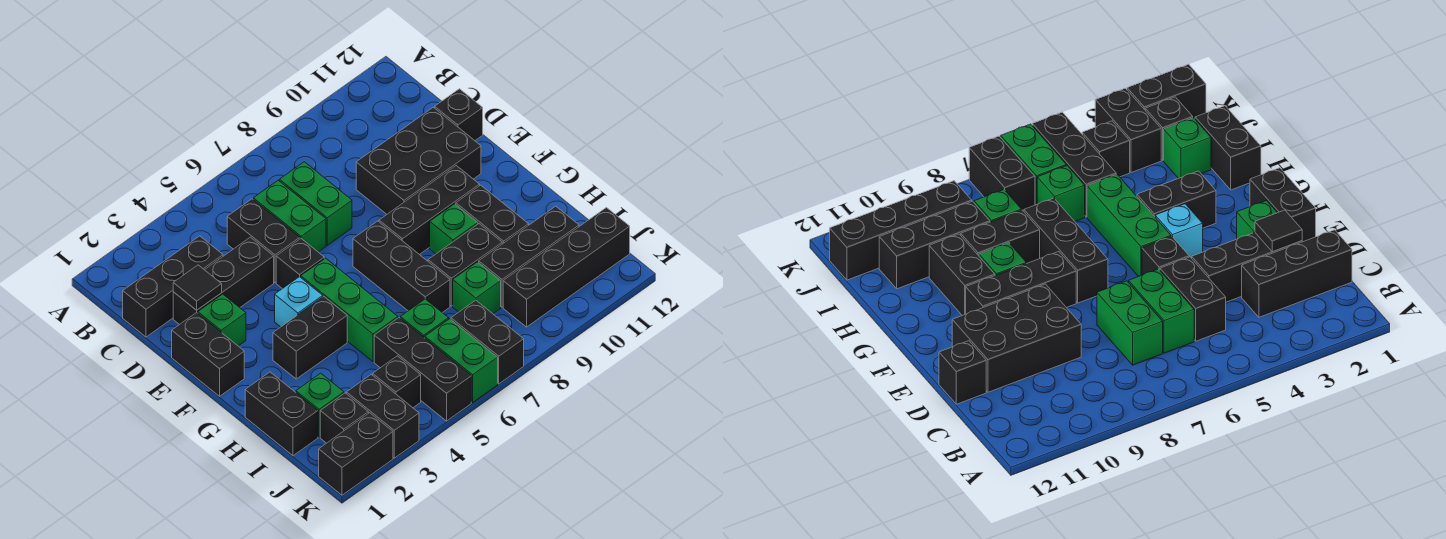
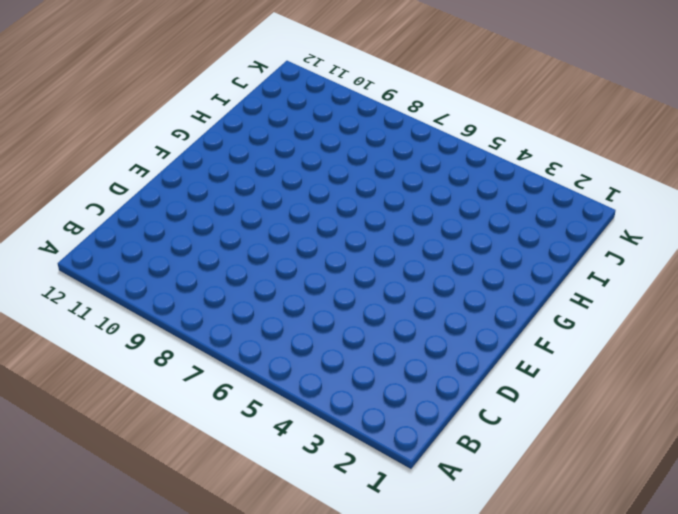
none -> black 1x3 brick [123,236,223,337]
none -> black 1x2 brick [227,199,300,282]
none -> green 1x2 brick [253,180,326,252]
none -> green 1x2 brick [279,162,352,245]

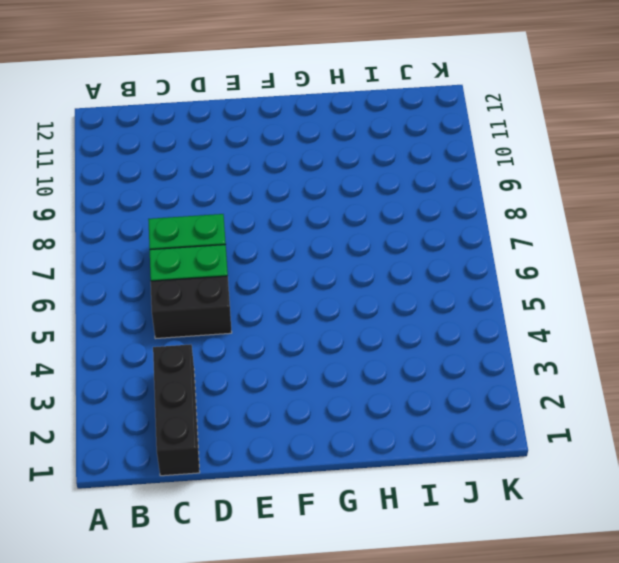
none -> black 1x3 brick [173,237,274,325]
none -> black 2x3 brick [356,107,481,214]
none -> black 1x1 brick [435,89,483,140]
none -> black 1x2 brick [172,313,244,396]

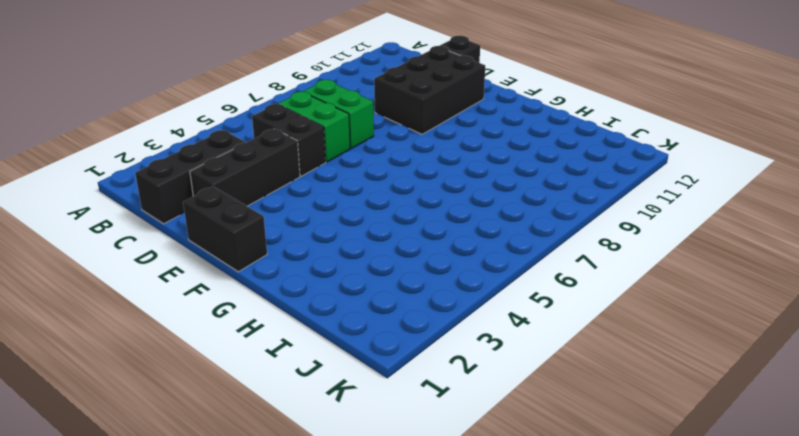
none -> green 1x1 brick [198,294,246,346]
none -> black 1x1 brick [276,239,324,289]
none -> cyan 1x1 brick [275,277,323,327]
none -> green 1x3 brick [301,258,398,362]

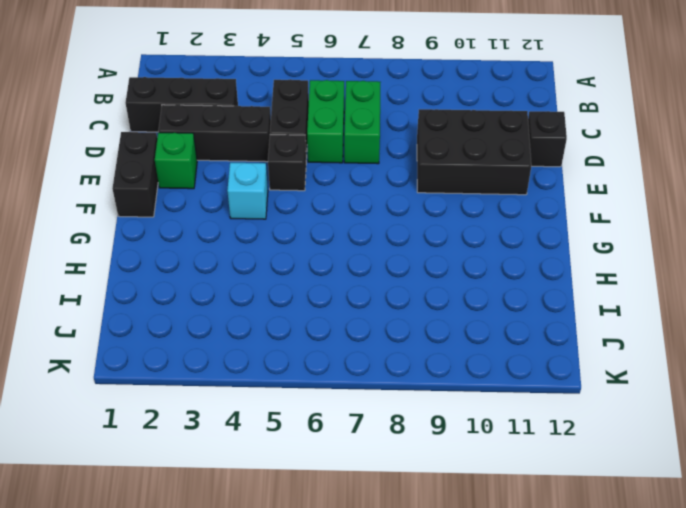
none -> green 1x3 brick [301,258,398,362]
none -> black 1x3 brick [353,221,450,313]
none -> black 1x3 brick [379,166,480,255]
none -> black 1x2 brick [273,297,347,379]

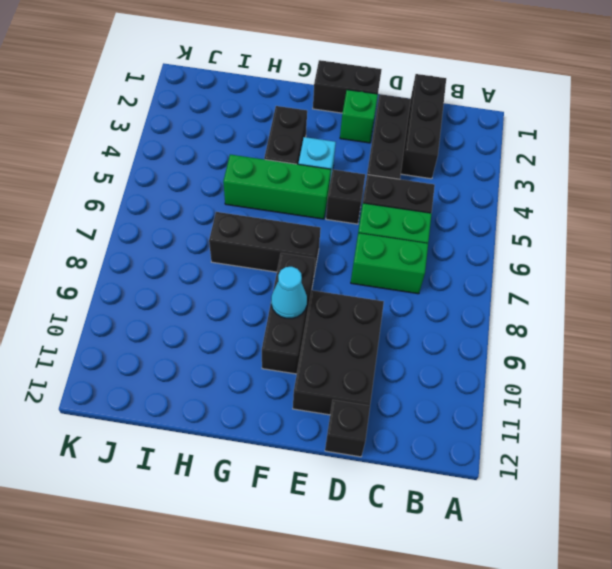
cyan 1x1 cone [271,267,307,318] -> none
none -> green 1x1 brick [430,204,478,254]
none -> black 1x2 brick [456,185,529,244]
none -> black 1x2 brick [245,372,318,456]
none -> black 1x2 brick [428,224,502,306]

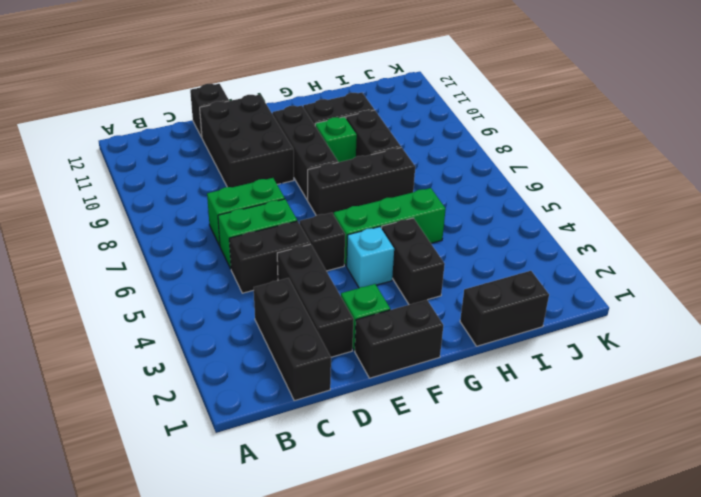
none -> green 1x1 brick [296,373,344,437]
none -> black 1x3 brick [374,318,471,421]
none -> green 1x1 brick [400,299,449,338]
none -> green 1x1 brick [453,262,501,314]

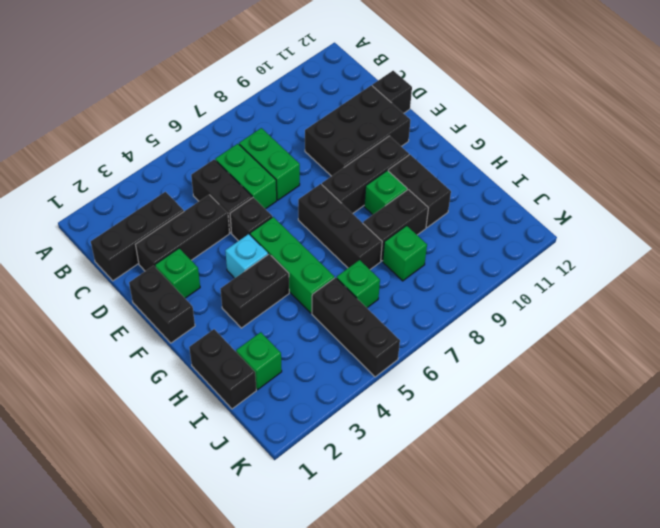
none -> black 1x3 brick [479,206,579,307]
none -> black 1x1 brick [320,393,369,443]
none -> black 1x2 brick [346,374,419,458]
none -> black 1x1 brick [373,356,421,408]

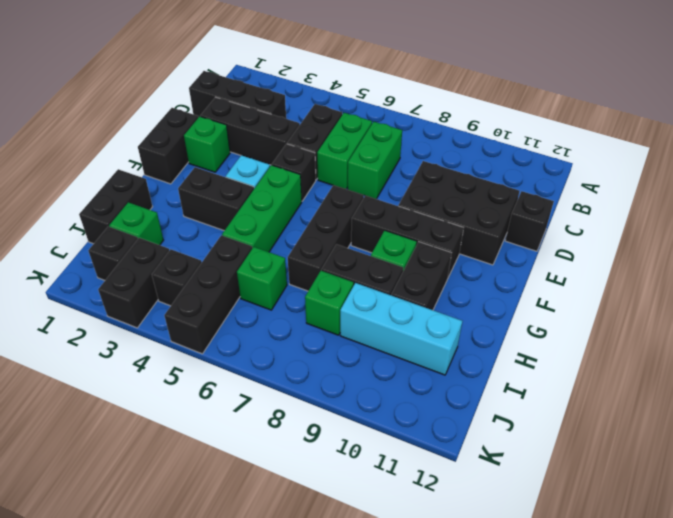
cyan 1x3 brick [340,283,462,375] -> black 1x3 brick [479,206,579,307]
none -> green 1x2 brick [425,319,498,402]
none -> black 1x2 brick [451,300,524,384]
none -> black 1x4 brick [503,208,630,327]
none -> black 1x2 brick [319,413,393,495]

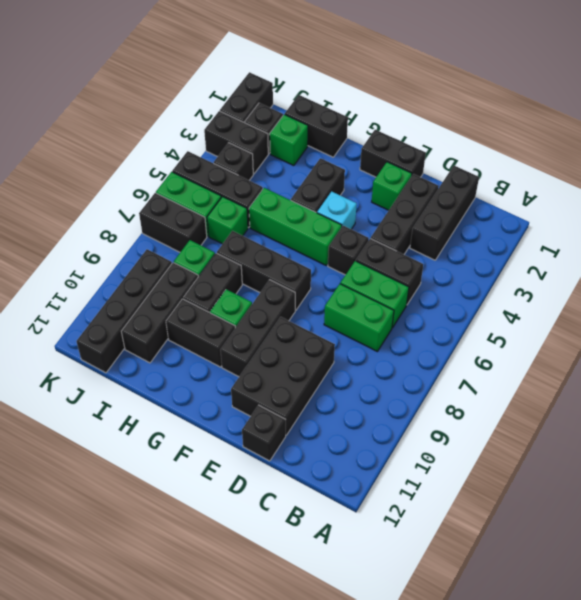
none -> black 1x1 tile [173,265,222,310]

